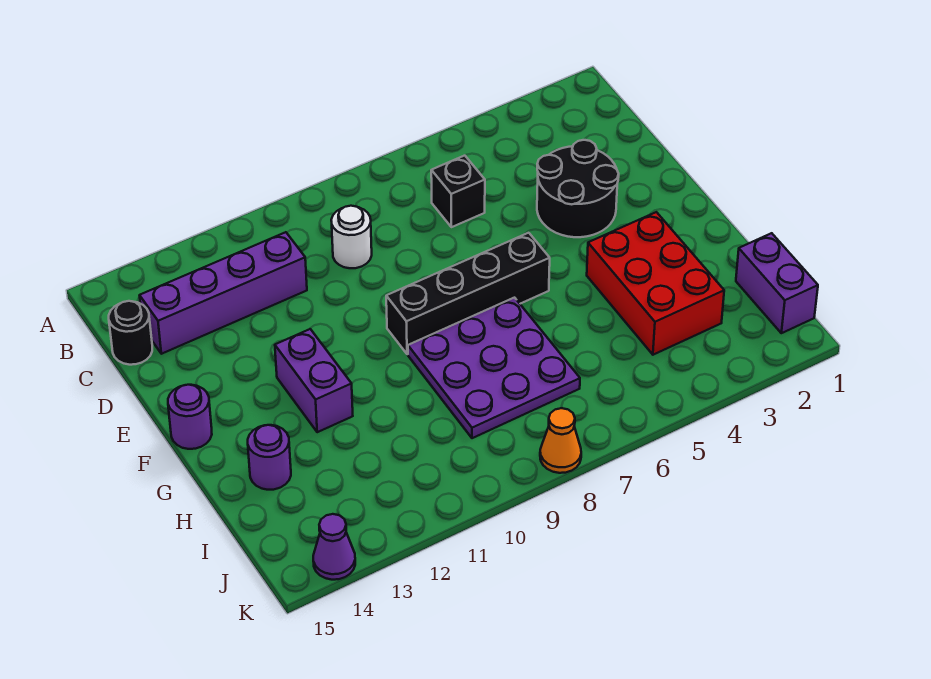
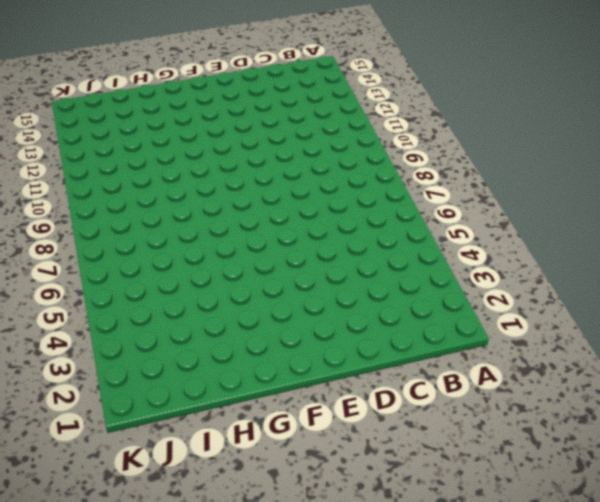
none -> black 1x1 brick [431,156,485,227]
none -> white 1x1 round brick [331,206,372,268]
none -> purple 1x4 brick [140,232,307,354]

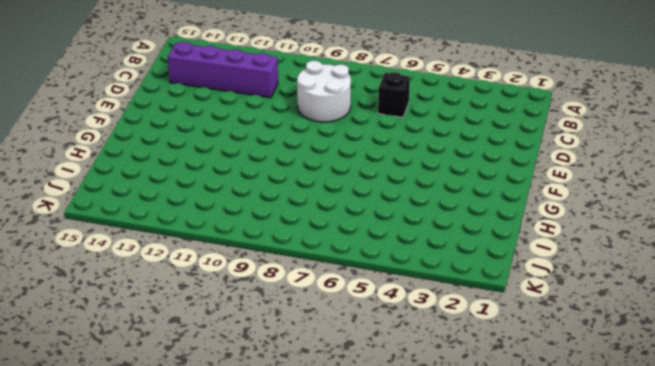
white 2x2 round brick [297,61,351,122] -> white 1x1 round brick [331,206,372,268]
none -> black 1x1 round brick [109,301,152,365]
none -> black 2x2 round brick [537,140,619,237]
none -> black 1x4 brick [386,233,550,354]

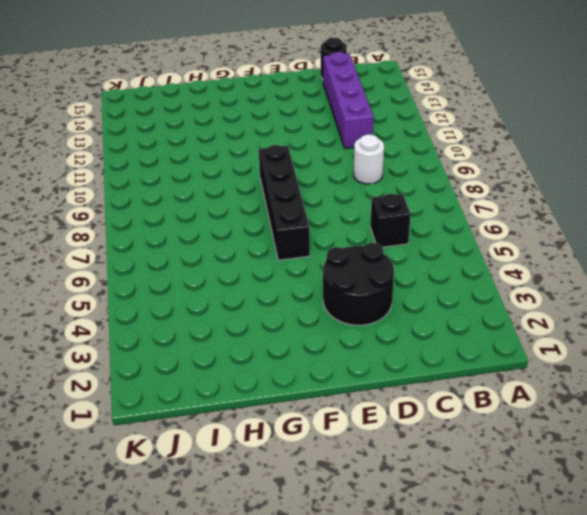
none -> purple 1x2 brick [275,329,353,432]
none -> purple 1x1 round brick [168,385,212,449]
none -> red 2x3 brick [587,212,724,355]

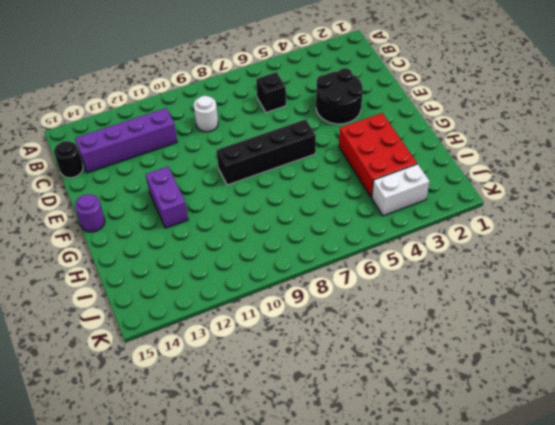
white 1x2 brick [372,164,430,216] -> none
none -> purple 3x3 plate [408,298,580,438]
none -> purple 1x1 round brick [248,425,291,490]
none -> purple 1x2 brick [736,233,818,333]

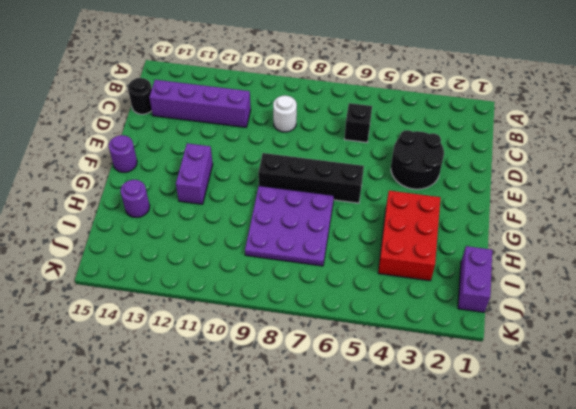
none -> orange 1x1 cone [540,408,581,473]
none -> purple 1x1 cone [313,514,355,580]

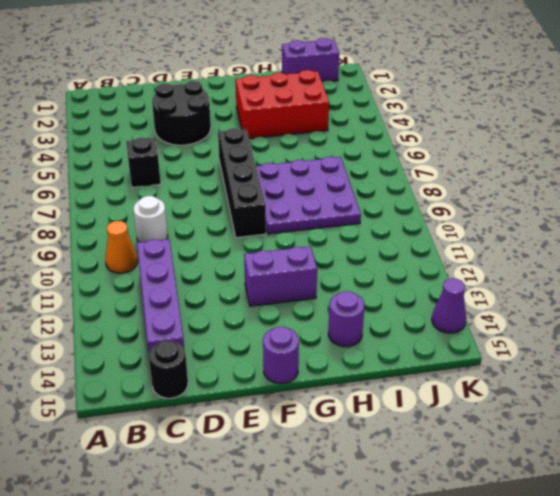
orange 1x1 cone [105,221,138,273] -> orange 1x1 cone moved to [540,408,581,473]

